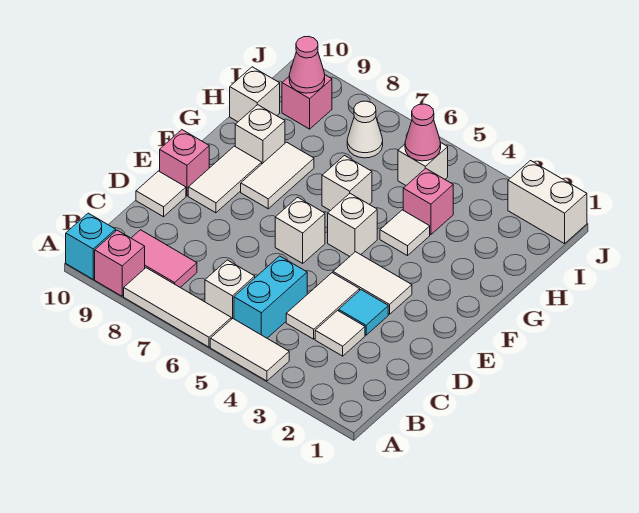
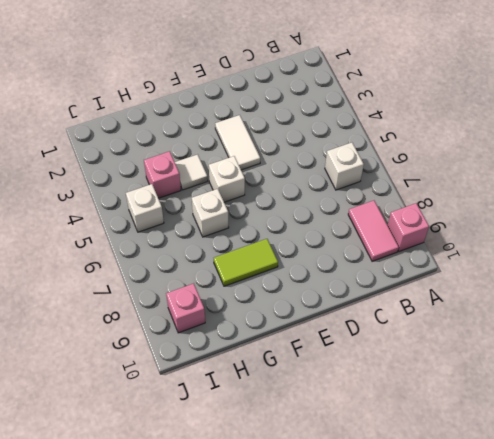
lime 1x2 tile [214,239,278,286] -> white 1x2 tile [241,142,314,209]
none -> white 1x2 tile [210,319,289,381]
none -> white 1x3 tile [124,268,231,347]
none -> cyan 1x1 brick [66,213,116,279]

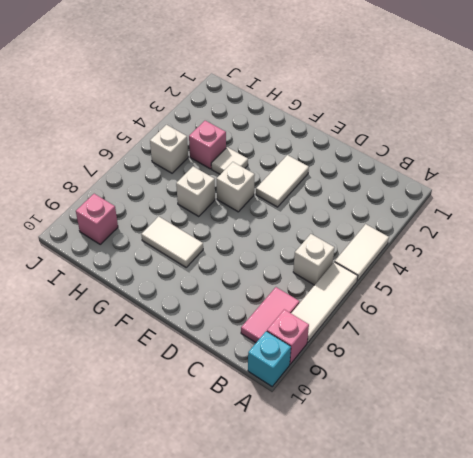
none -> cyan 1x2 brick [234,256,307,338]
none -> white 1x1 tile [315,311,365,356]
none -> white 1x2 tile [286,273,360,339]

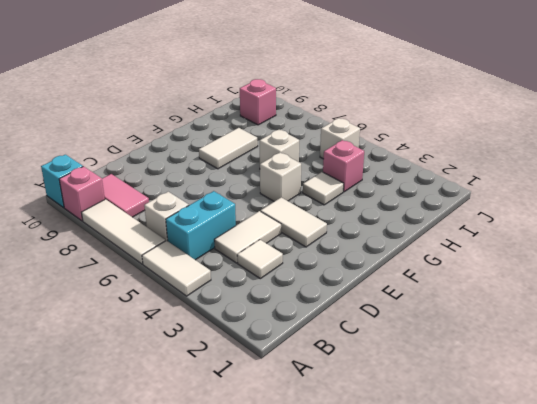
none -> cyan 1x1 tile [339,290,388,335]
none -> white 1x1 tile [136,171,186,217]
none -> white 1x1 brick [275,197,325,263]

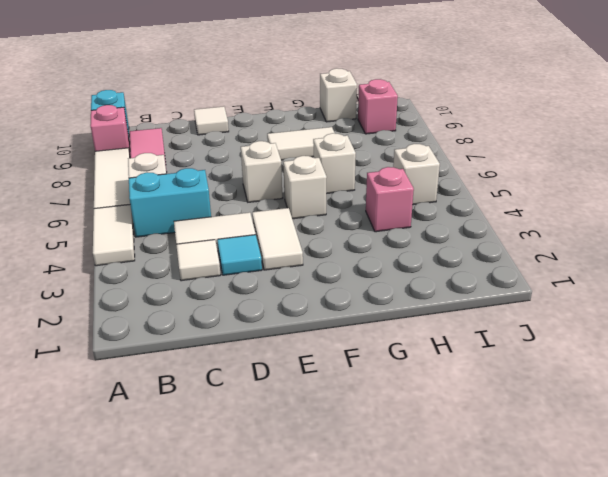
none -> white 1x2 tile [188,146,262,213]
none -> pink 1x1 brick [160,130,209,196]
none -> white 1x1 tile [380,210,430,256]

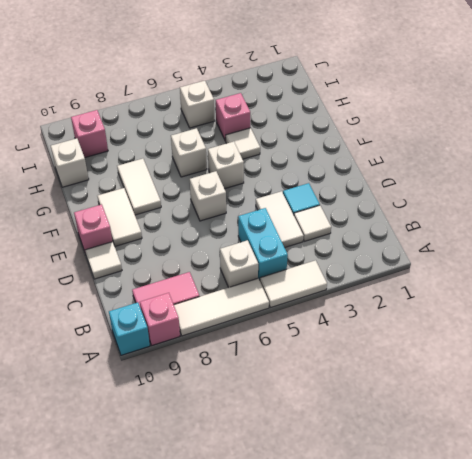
none -> white 1x2 tile [333,252,412,314]
none -> white 1x1 brick [235,105,285,164]
none -> white 1x1 cone [347,101,383,158]

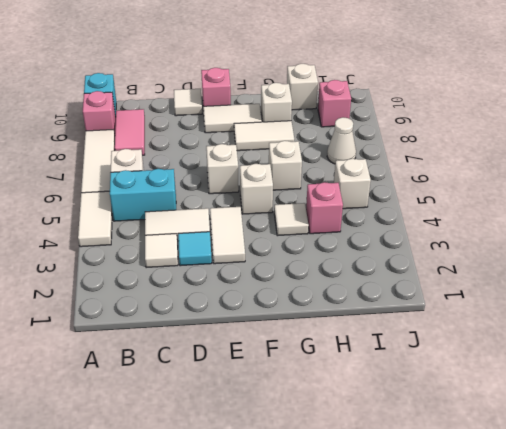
none -> white 1x2 brick [508,161,587,244]
none -> pink 1x1 cone [405,104,441,161]
none -> pink 1x1 cone [289,36,325,93]

